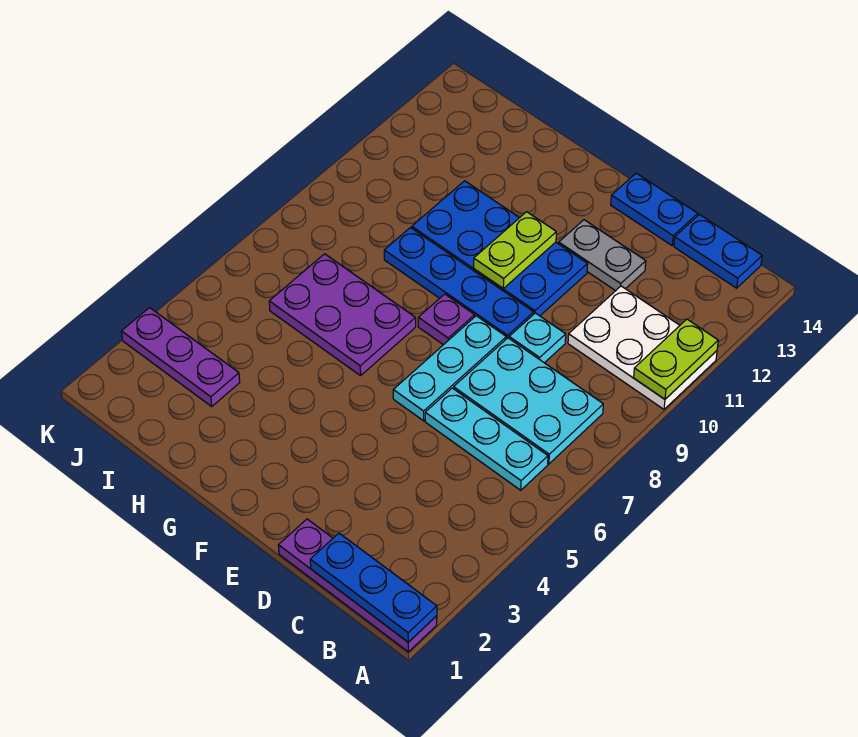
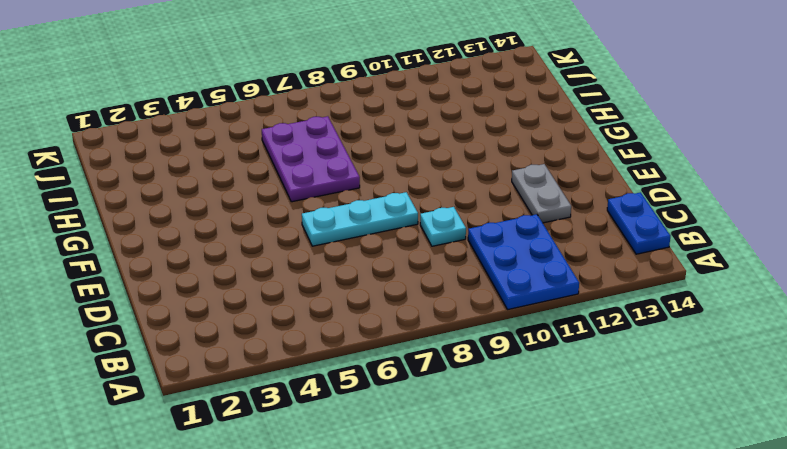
blue 2x3 plate [468,214,579,310] -> white 2x3 plate [568,286,717,409]
none -> purple 1x4 plate [278,519,437,652]
none -> cyan 1x3 plate [425,388,548,490]
none -> cyan 2x3 plate [454,338,603,464]

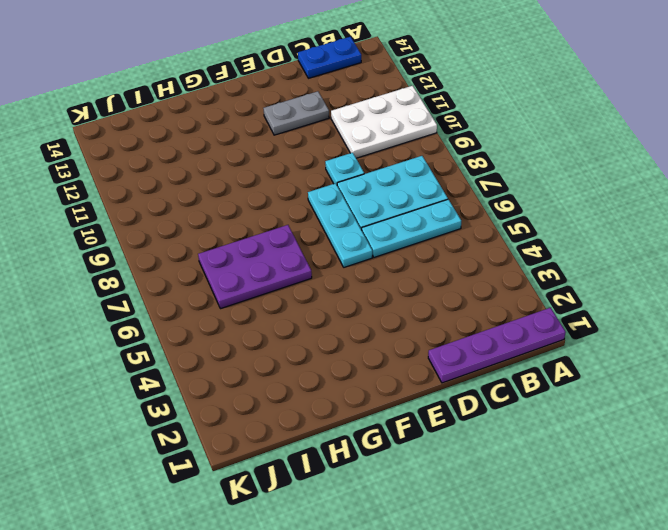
none -> blue 1x2 plate [611,173,698,245]
none -> blue 1x4 plate [384,228,534,339]
none -> blue 2x4 plate [412,181,588,316]

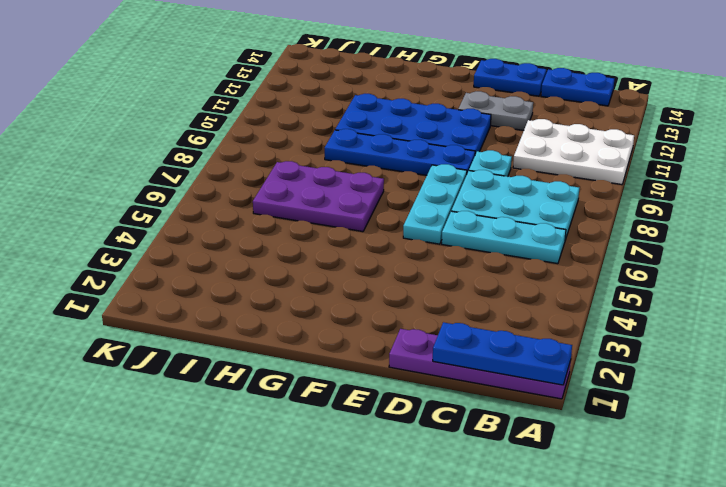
none -> purple 1x1 plate [418,294,475,345]
none -> purple 1x3 plate [121,308,240,406]
none -> lime 1x2 plate [634,319,718,399]

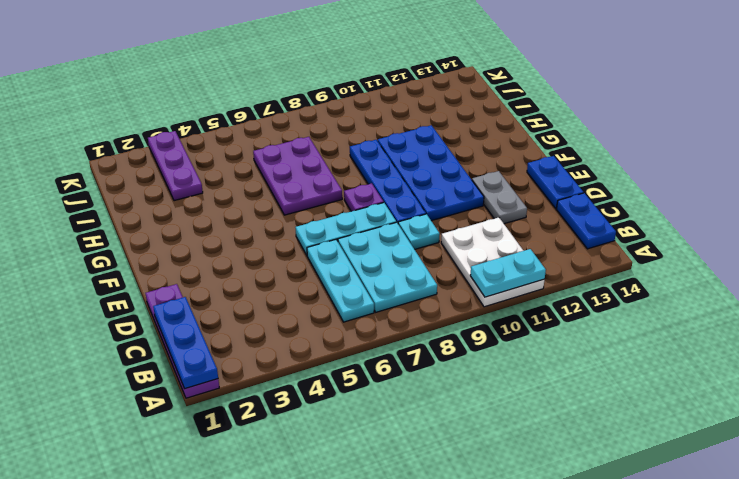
cyan 1x2 plate [470,249,546,297] -> lime 1x2 plate [634,319,718,399]
none -> lime 1x2 plate [474,212,556,288]

